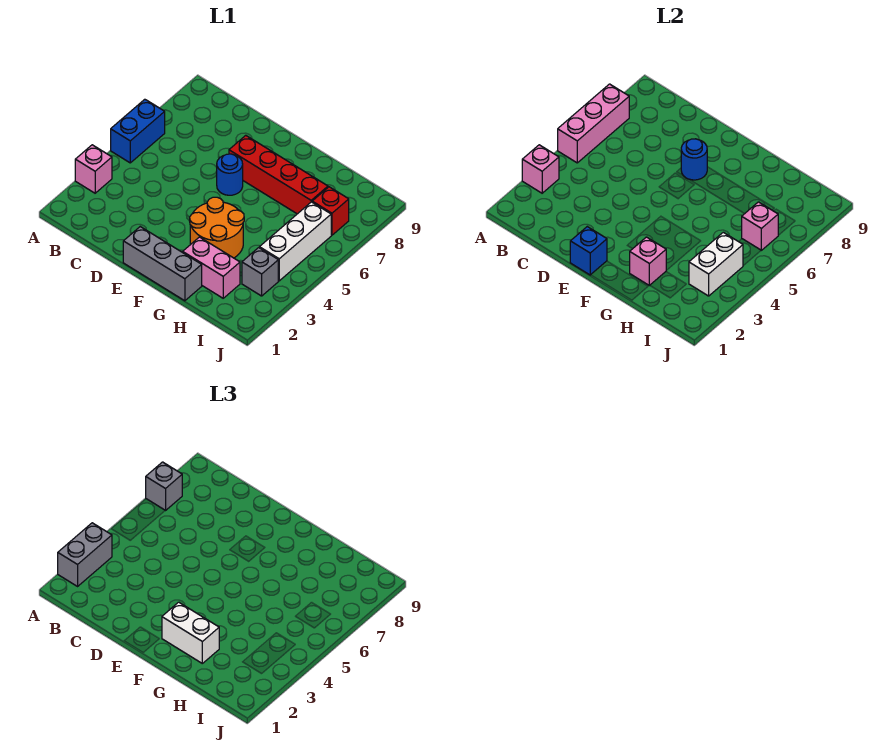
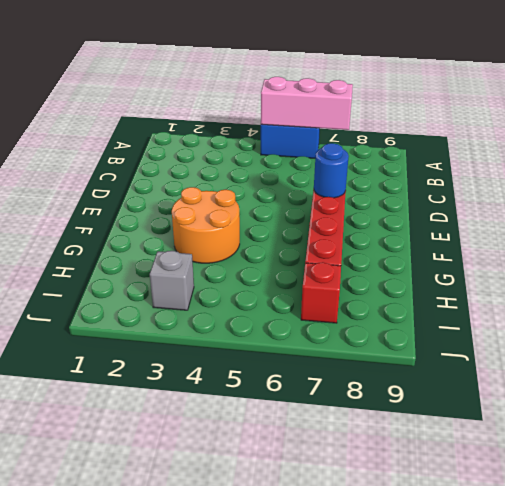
none -> pink 1x1 brick [75,145,112,193]
none -> grey 1x3 brick [123,227,202,301]
none -> blue 1x1 round brick [217,154,243,195]

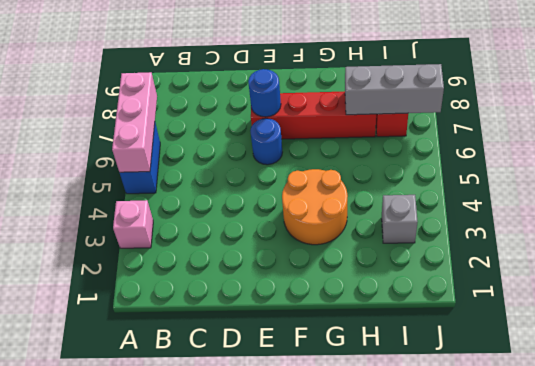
grey 1x3 brick [345,64,444,115] -> grey 1x3 brick moved to [123,227,202,301]
none -> pink 1x2 brick [183,237,240,298]
none -> white 1x3 brick [259,202,331,281]
none -> pink 1x1 brick [522,145,559,193]

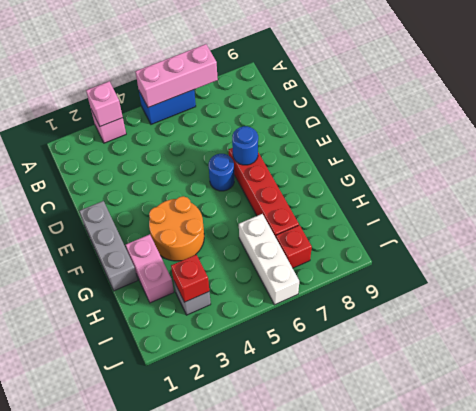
white 1x3 brick [239,214,299,305] -> white 1x3 brick turned to [259,202,331,281]
red 1x1 brick [171,255,209,302] -> white 1x2 brick [689,232,743,296]
none -> blue 1x1 brick [570,227,607,275]
none -> pink 1x1 brick [630,237,666,286]
none -> pink 1x1 brick [742,202,778,250]

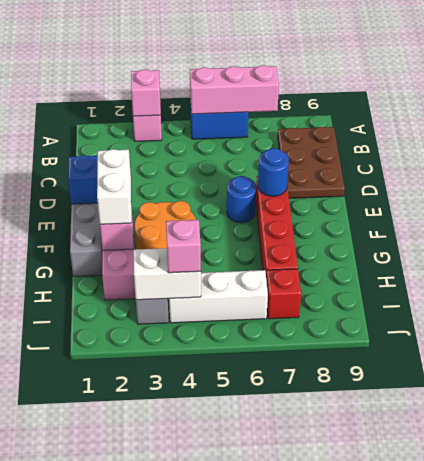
brown 2x3 plate [278,127,345,198] -> none
pink 1x1 brick [166,220,201,273] -> pink 1x1 brick moved to [742,202,778,250]
none -> grey 1x2 brick [58,523,112,586]
none -> grey 1x1 brick [146,462,182,511]

